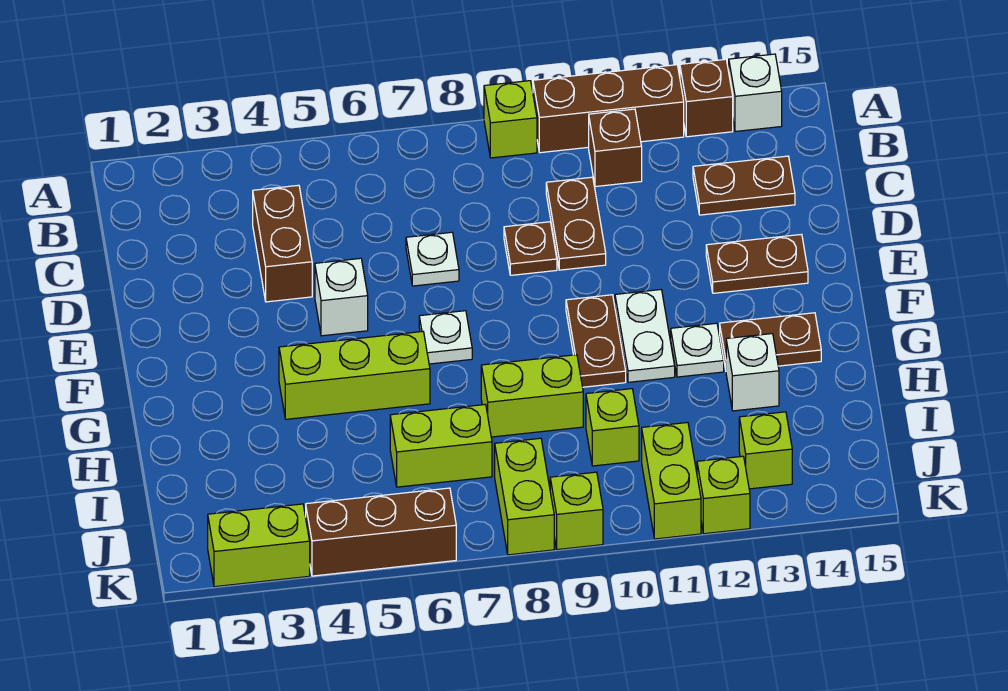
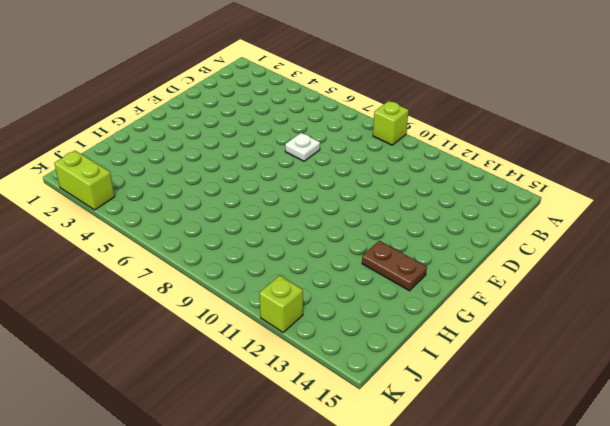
none -> brown 1x3 brick [533,65,684,153]
none -> brown 1x1 brick [680,59,733,137]
none -> white 1x1 brick [729,54,782,132]

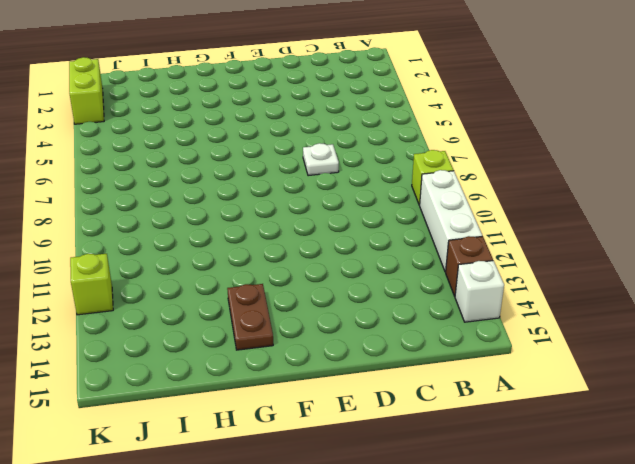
white 1x3 brick [420,170,482,272] -> brown 1x3 brick [533,65,684,153]
none -> brown 1x1 brick [589,109,642,187]
none -> brown 1x2 brick [253,185,312,302]
none -> brown 1x2 plate [546,177,606,270]

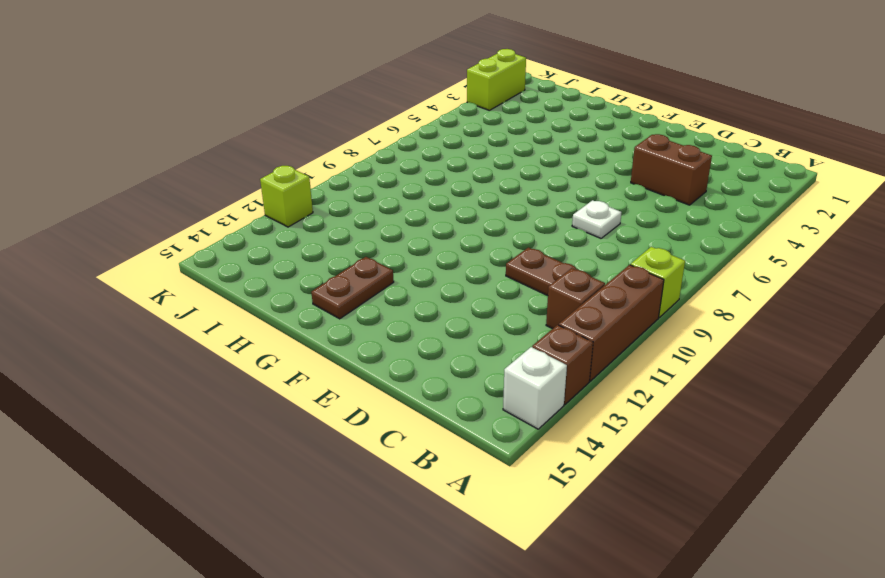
none -> brown 1x2 plate [693,156,795,215]
none -> brown 1x1 plate [504,222,557,275]
none -> white 1x1 brick [315,258,368,336]

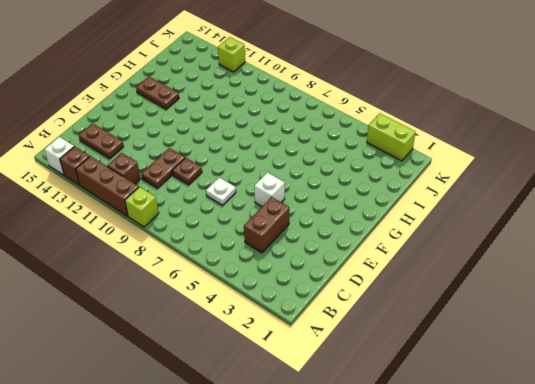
none -> brown 1x2 plate [706,234,808,293]
none -> white 1x1 plate [419,311,472,364]
none -> brown 1x2 plate [566,295,626,387]

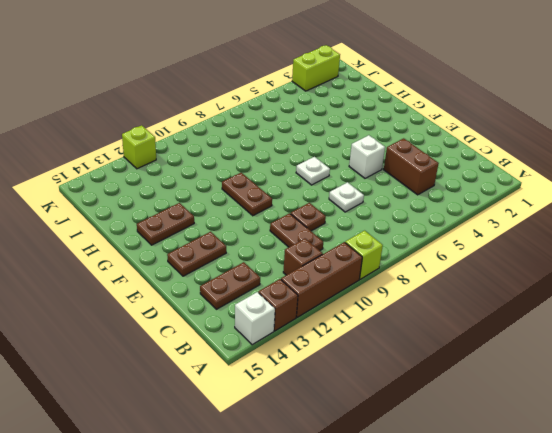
none -> white 1x2 plate [615,290,675,382]
none -> lime 1x3 brick [279,332,430,419]
none -> white 1x1 plate [671,323,724,377]

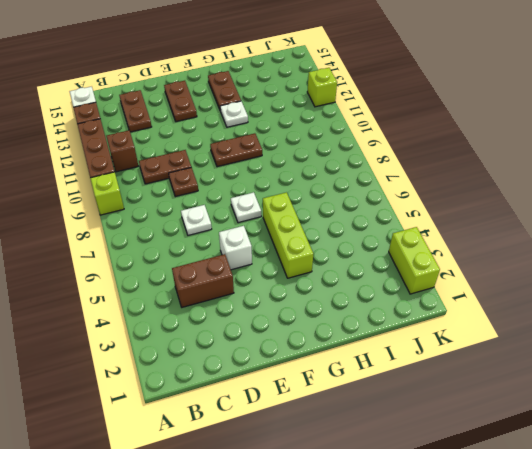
none -> white 1x2 plate [615,290,675,382]
none -> lime 1x2 brick [481,355,583,437]
none -> white 1x1 brick [726,334,779,411]

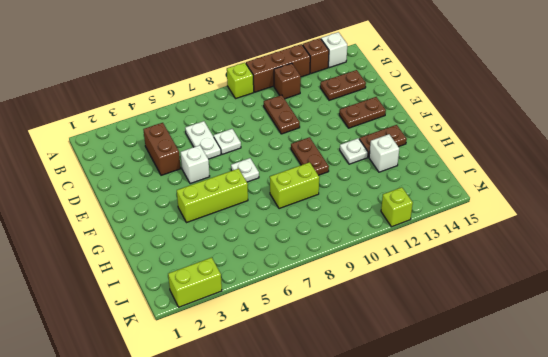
white 1x2 plate [185,121,221,159] -> white 1x2 plate moved to [615,290,675,382]
none -> brown 1x1 plate [504,222,557,275]
none -> lime 1x2 brick [390,405,492,487]
none -> lime 1x1 brick [586,389,639,466]

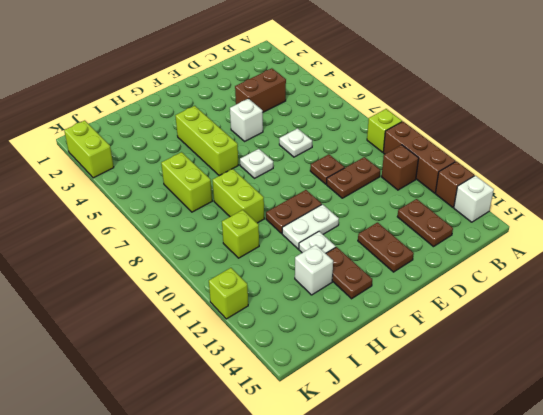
none -> lime 1x2 brick [495,438,554,555]
none -> lime 1x2 brick [642,422,701,539]
none -> lime 1x1 brick [739,412,792,489]

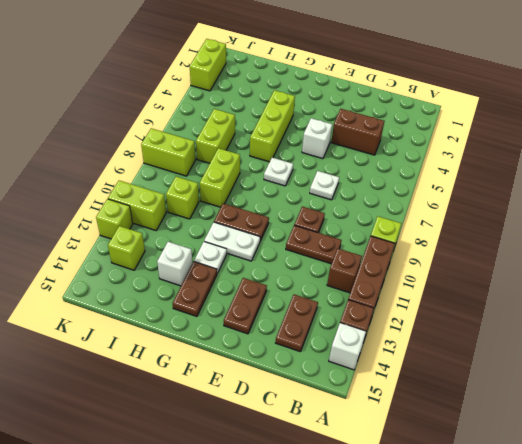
none -> brown 1x3 brick [306,488,456,576]
none -> lime 1x1 brick [550,472,603,550]

